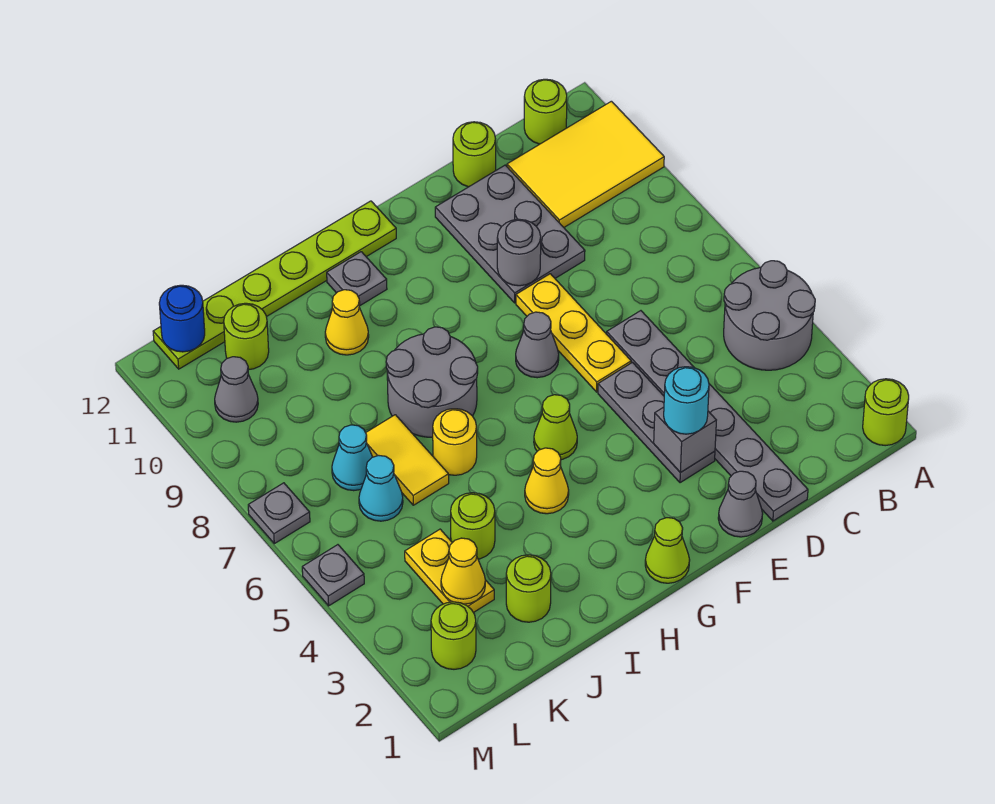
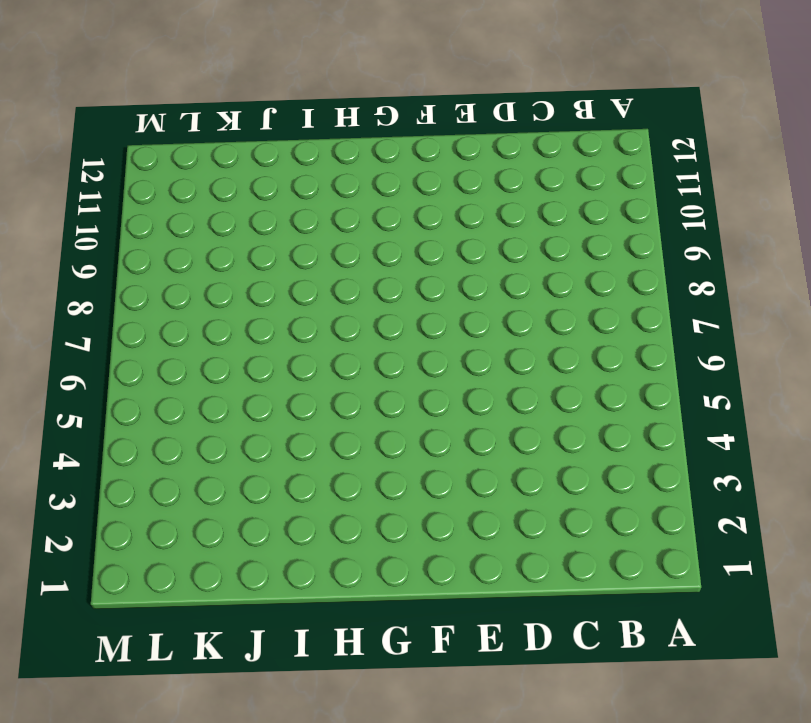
none -> lime 1x1 round brick [863,379,909,446]
none -> grey 2x2 round brick [724,261,815,370]
none -> yellow 2x3 tile [507,101,664,227]
none -> lime 1x1 round brick [524,79,567,144]

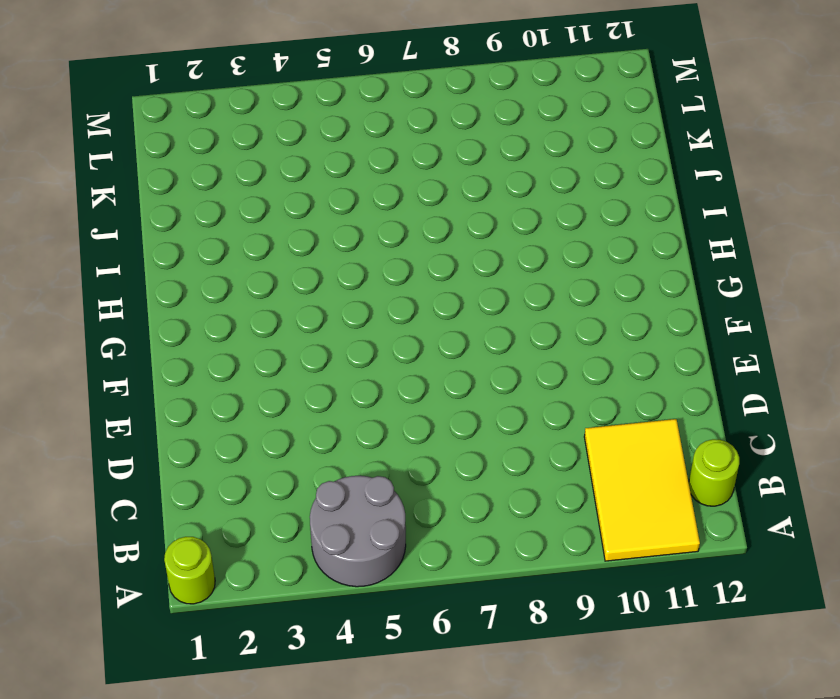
none -> grey 1x6 plate [607,311,808,521]
none -> grey 2x3 plate [435,165,585,303]
none -> lime 1x1 round brick [453,122,496,187]
none -> grey 1x1 cone [718,471,763,537]

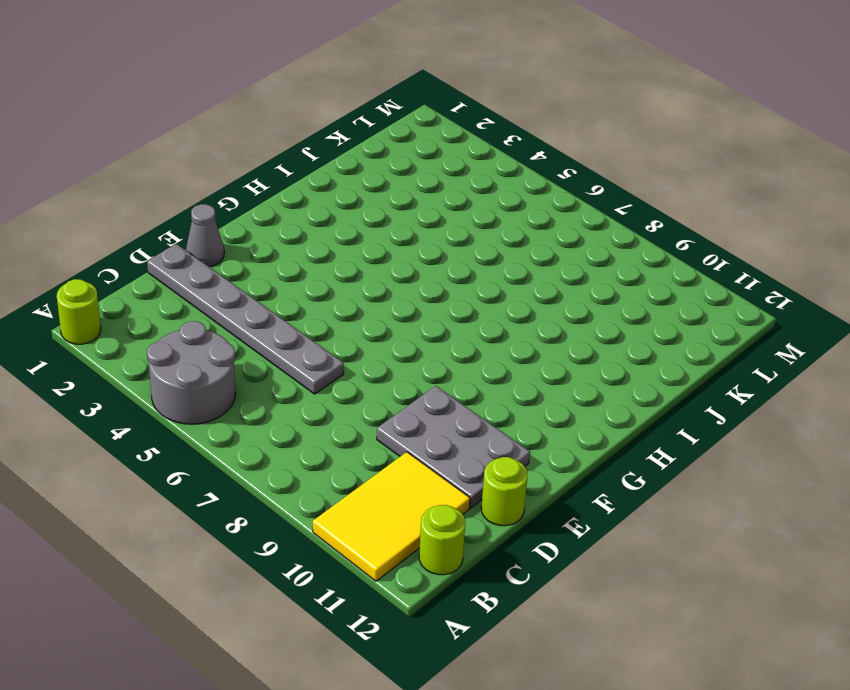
none -> grey 1x3 plate [598,363,715,483]
none -> yellow 1x3 plate [516,274,631,392]
none -> grey 1x1 cone [516,312,559,378]
none -> lime 1x1 cone [645,518,690,583]

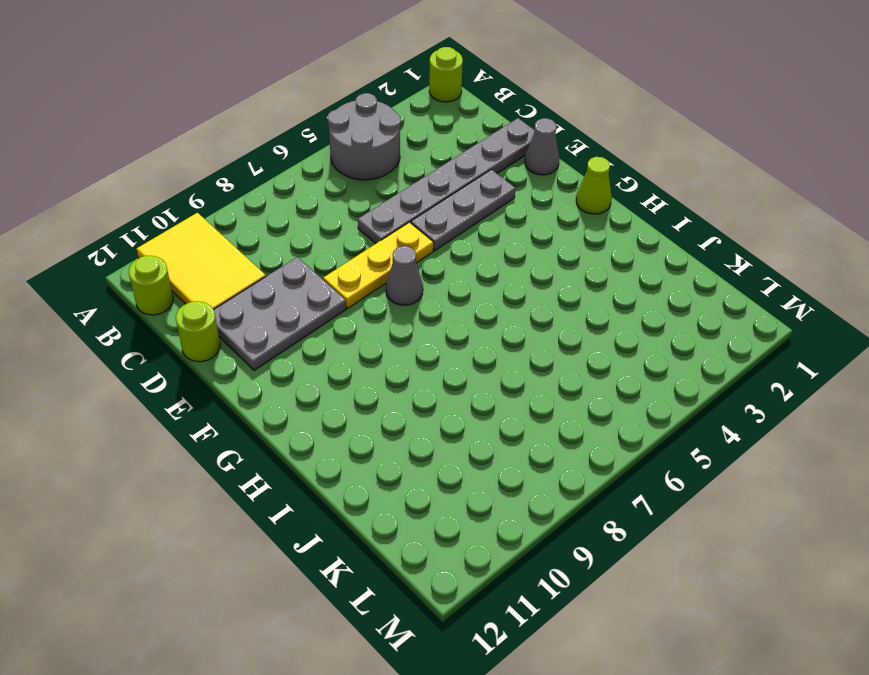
none -> lime 1x1 cone [534,395,577,460]
none -> lime 1x6 plate [153,201,396,369]
none -> yellow 1x1 cone [525,448,569,514]
none -> grey 2x2 round brick [386,327,478,437]

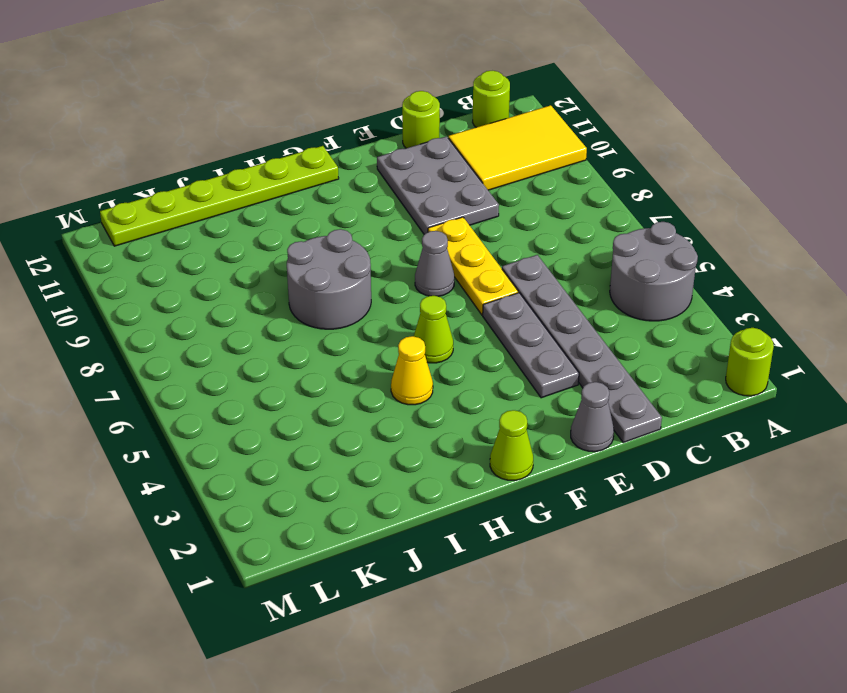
none -> grey 1x1 plate [327,252,387,305]
none -> yellow 1x1 round brick [433,409,477,475]
none -> yellow 1x1 cone [325,290,369,355]
none -> lime 1x1 round brick [506,555,551,622]

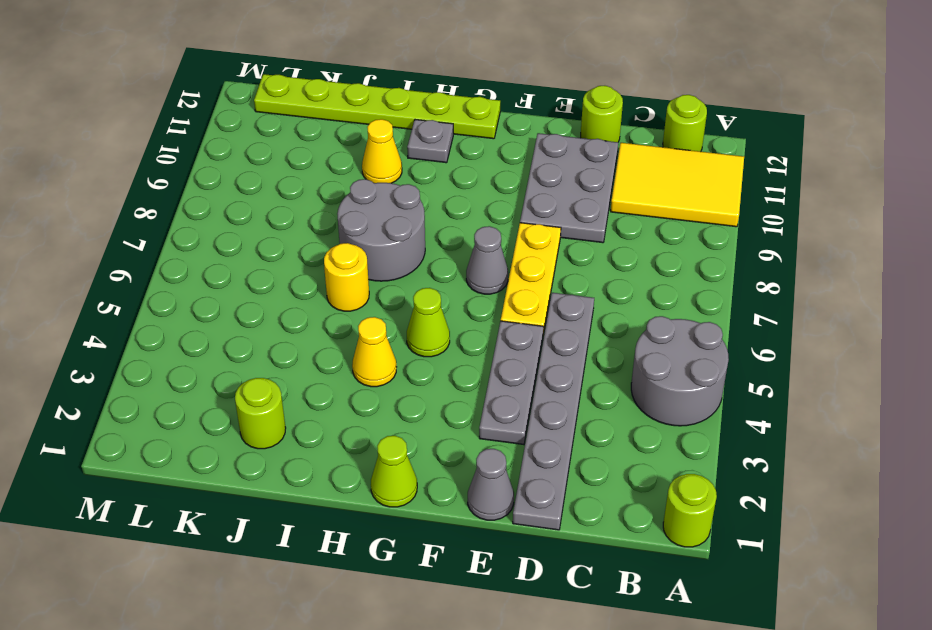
none -> lime 1x1 round brick [451,493,495,559]
none -> yellow 1x2 tile [366,415,449,505]
none -> yellow 1x2 plate [405,529,494,613]
none -> cyan 1x1 cone [359,455,403,521]

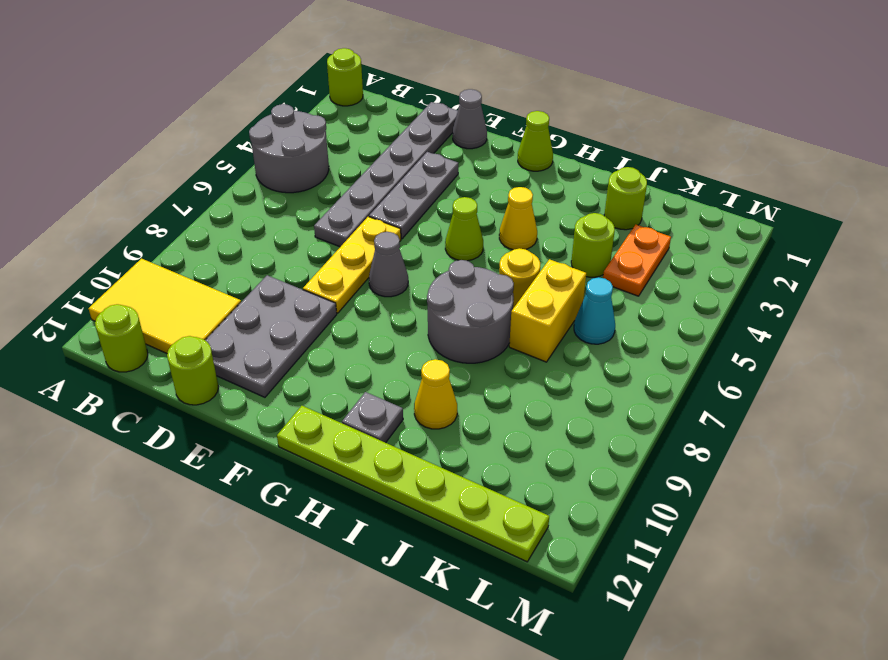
yellow 1x2 brick [509,259,586,362] -> yellow 1x2 tile [366,415,449,505]
orange 1x2 plate [603,225,671,296] -> yellow 1x2 plate [405,529,494,613]
none -> cyan 1x1 cone [332,425,372,491]
none -> lime 1x1 round brick [224,303,269,370]
none -> lime 1x1 round brick [431,602,476,669]
none -> grey 1x1 cone [215,357,258,422]

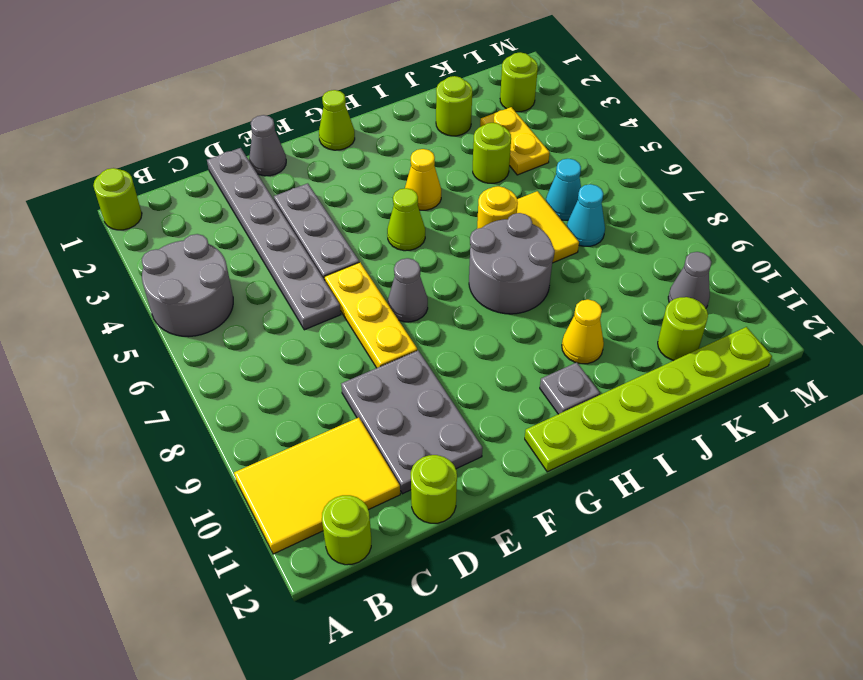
none -> grey 1x1 plate [302,545,364,606]
none -> grey 1x1 plate [248,483,310,544]
none -> grey 1x1 brick [654,407,716,473]
none -> grey 1x1 round brick [497,219,541,286]

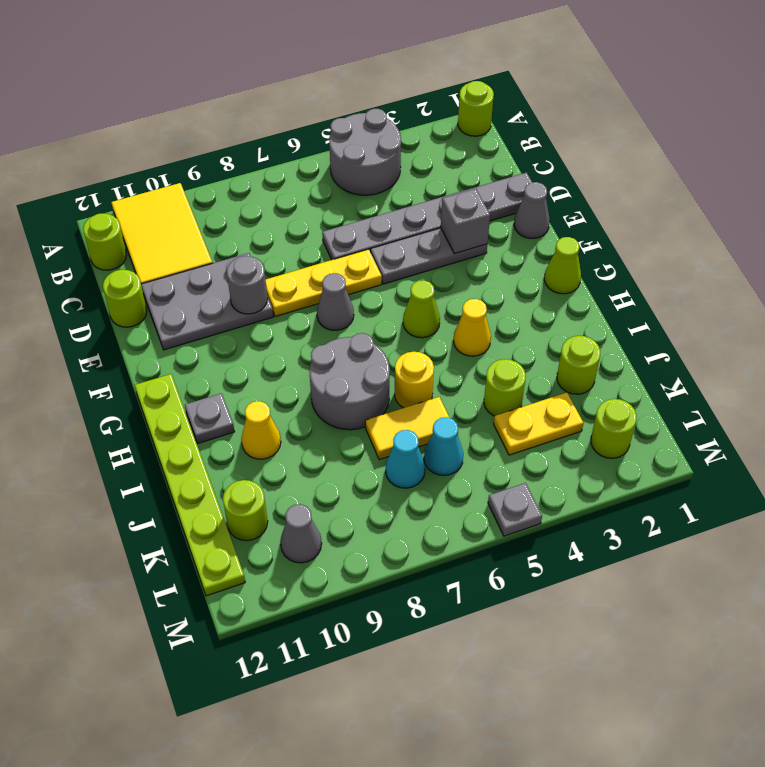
none -> grey 1x1 plate [248,483,310,544]
none -> yellow 1x1 cone [441,538,485,604]
none -> blue 1x1 round brick [159,285,205,352]
none -> cyan 1x1 round brick [664,367,709,434]

